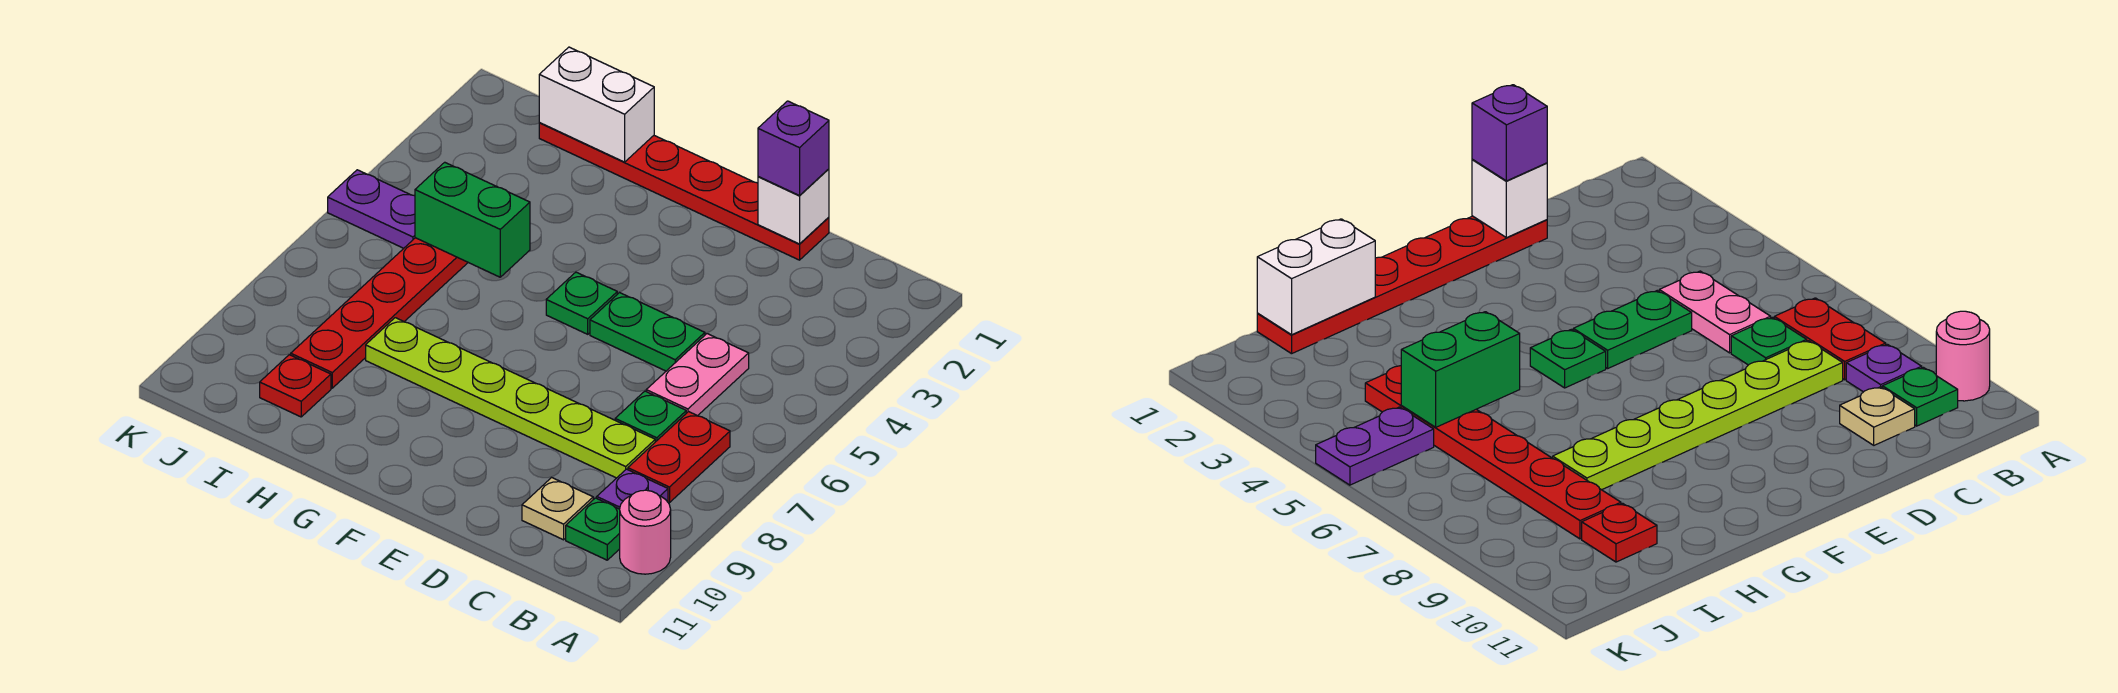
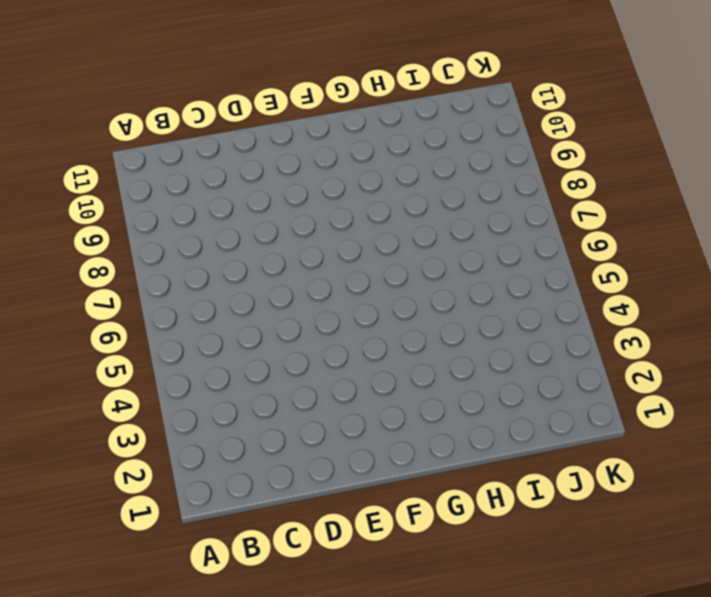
none -> pink 1x1 round brick [620,490,671,574]
none -> red 1x2 plate [628,412,730,503]
none -> purple 1x1 plate [597,469,668,509]

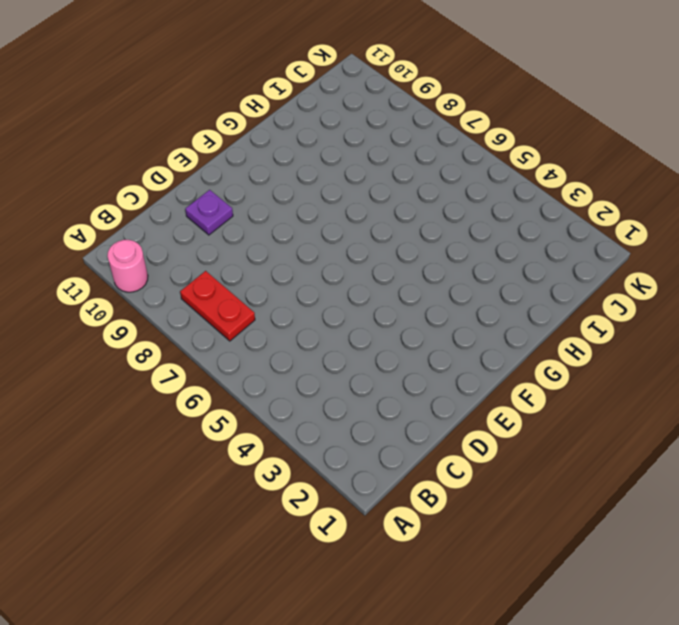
purple 1x1 plate [185,190,233,235] -> purple 1x1 plate moved to [597,469,668,509]
none -> green 1x1 plate [566,498,620,560]
none -> pink 1x2 plate [646,334,749,416]
none -> green 1x1 plate [615,391,686,442]

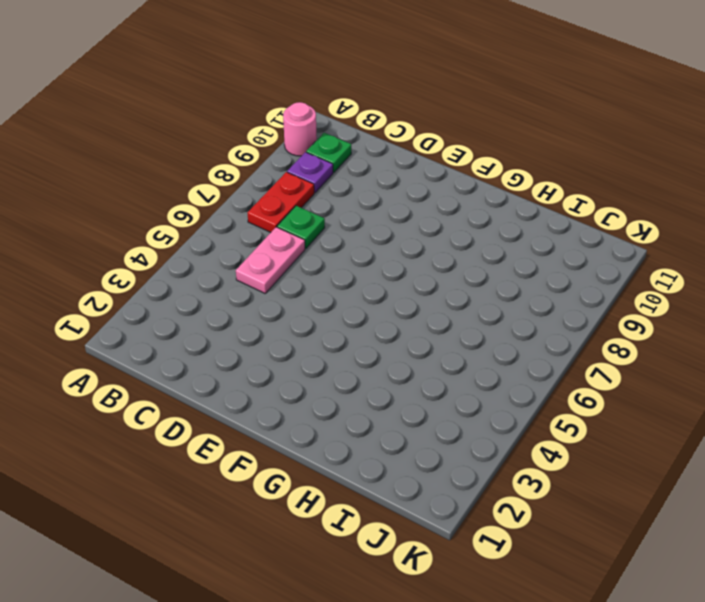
none -> lime 1x6 plate [366,318,655,478]
none -> tan 1x1 plate [522,478,593,540]
none -> red 1x6 plate [539,123,829,260]

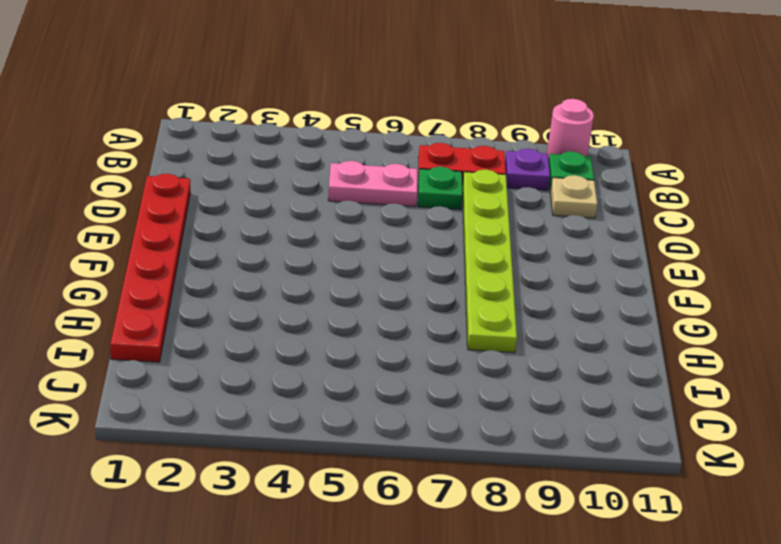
none -> green 1x2 plate [590,293,705,371]
none -> green 1x1 plate [546,272,617,334]
none -> red 1x6 plate [291,238,468,388]

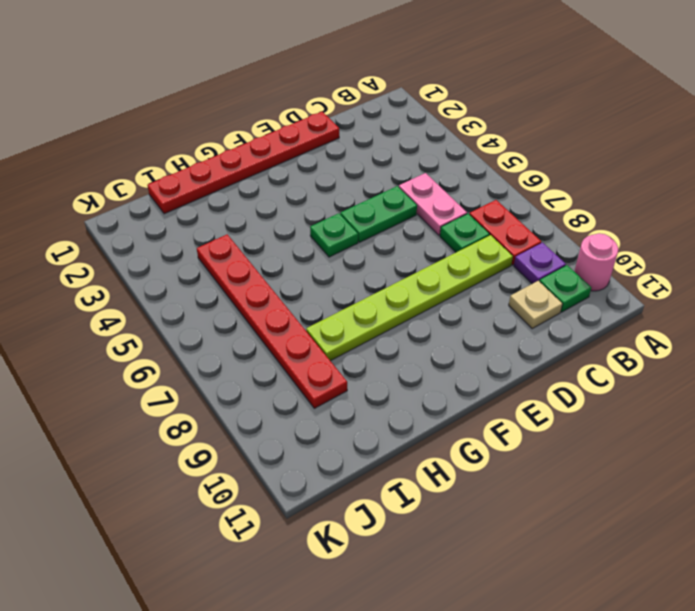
none -> red 1x1 plate [260,355,331,417]
none -> purple 1x2 plate [328,170,415,248]
none -> white 1x1 brick [758,169,829,244]

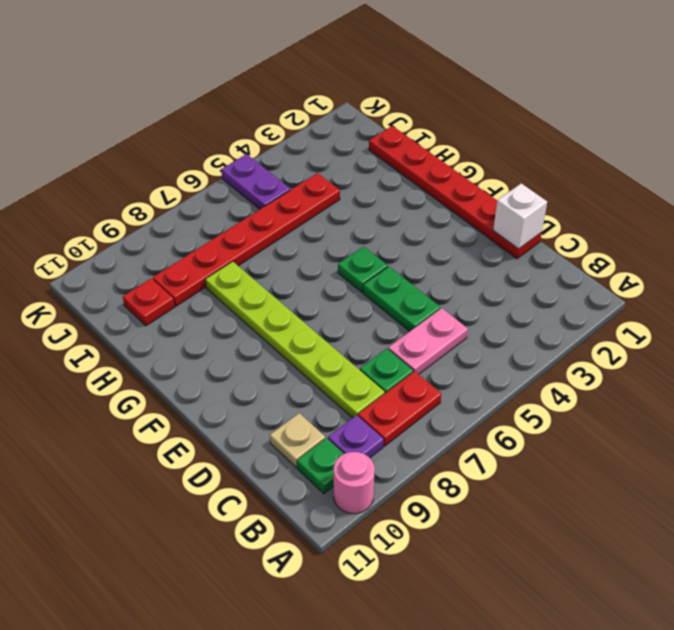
none -> white 1x2 brick [539,47,654,162]
none -> green 1x2 brick [415,162,530,277]
none -> purple 1x1 brick [758,101,829,196]

